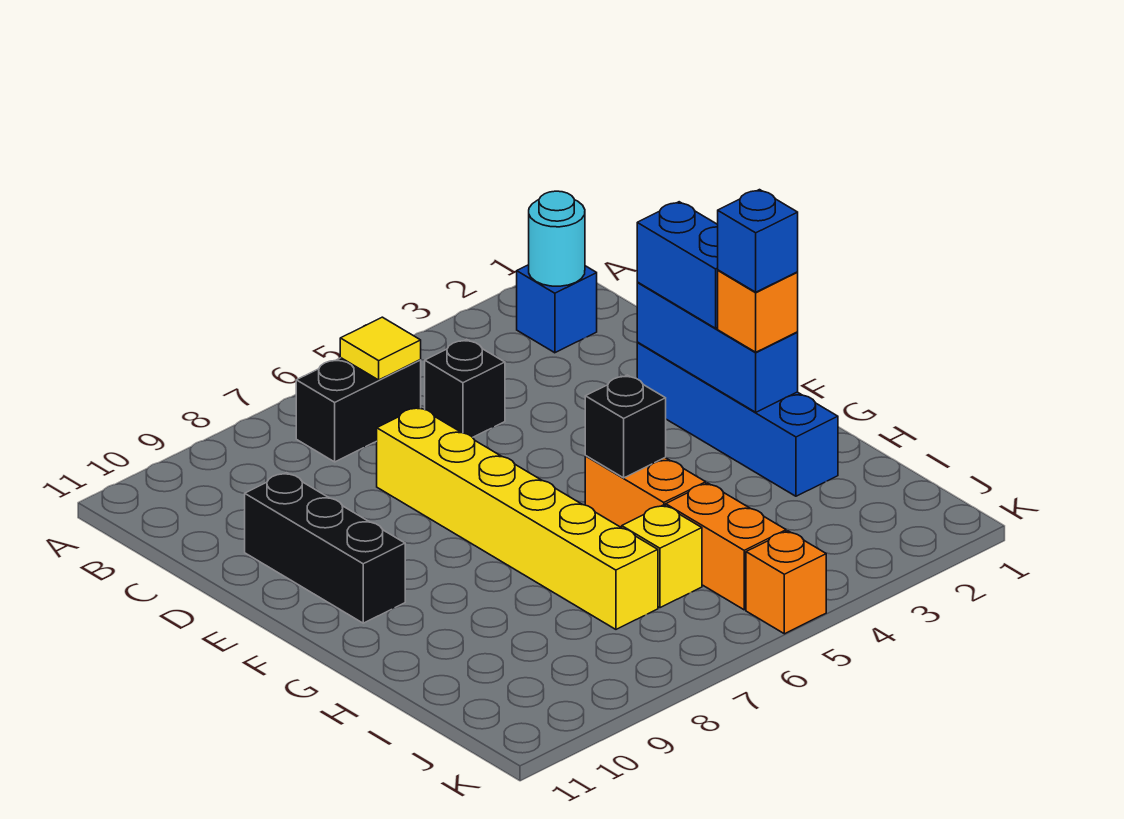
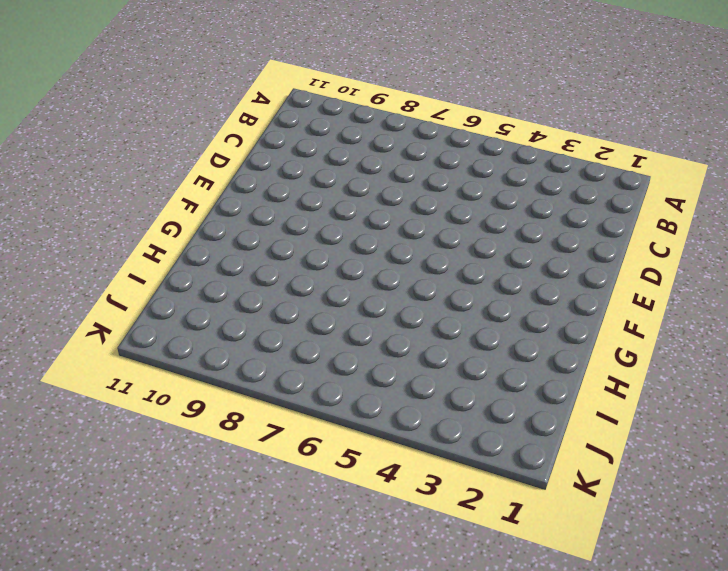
none -> blue 1x1 brick [517,265,597,353]
none -> black 1x2 brick [296,358,421,462]
none -> black 1x1 brick [425,339,505,437]

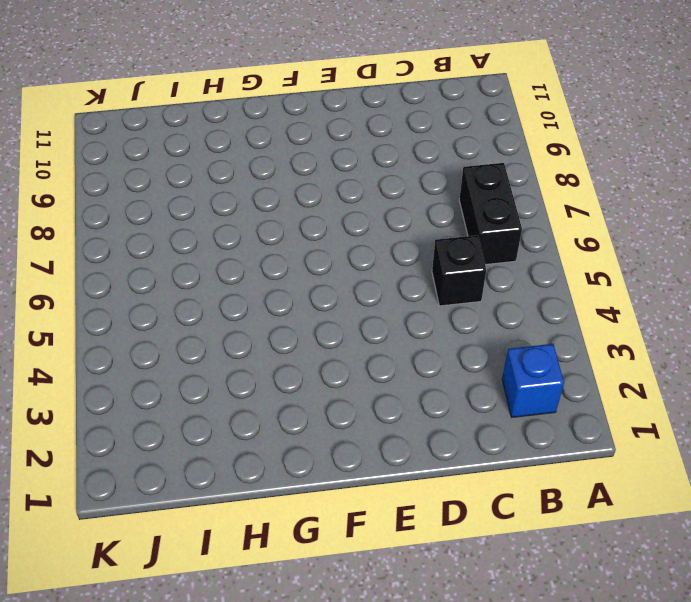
none -> yellow 1x6 brick [377,407,658,629]
none -> black 1x3 brick [245,473,405,623]
none -> blue 1x4 brick [637,342,838,496]

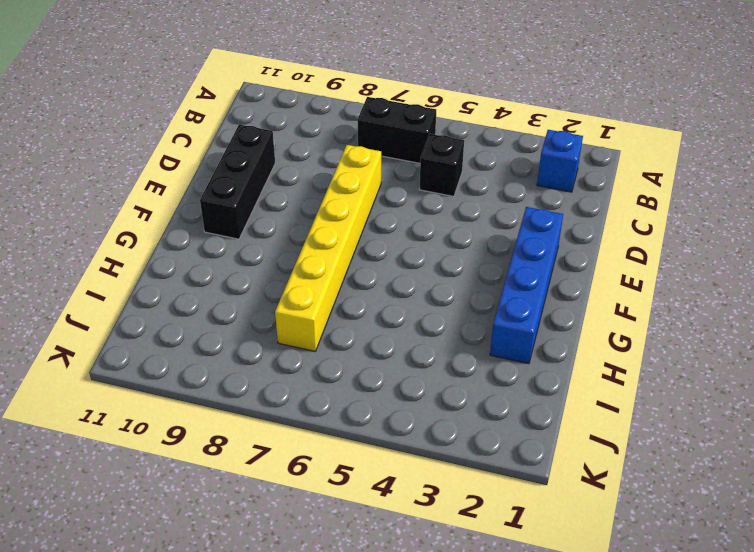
none -> orange 1x2 brick [585,456,706,528]
none -> orange 1x2 brick [666,483,786,610]
none -> yellow 1x1 brick [622,505,702,608]

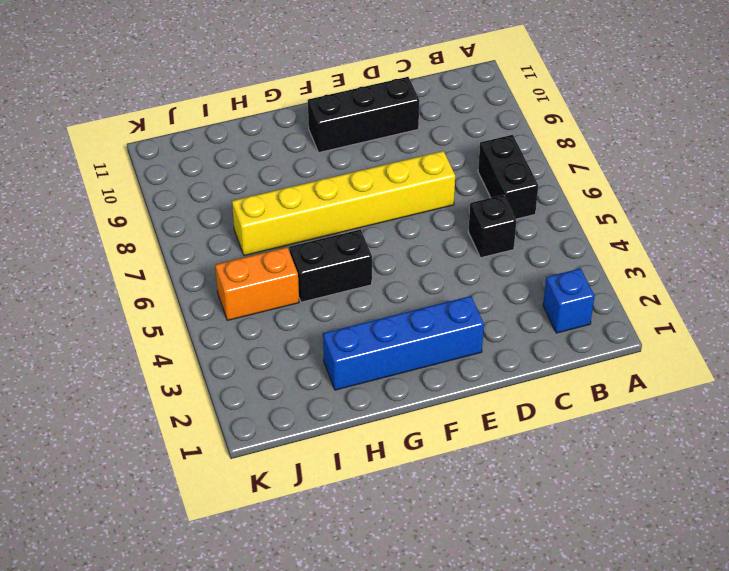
black 1x2 brick [289,229,372,302] -> orange 1x2 brick [585,456,706,528]
none -> yellow 1x1 brick [622,505,702,608]
none -> orange 1x1 brick [746,531,826,634]
none -> cyan 1x1 round brick [529,191,585,286]

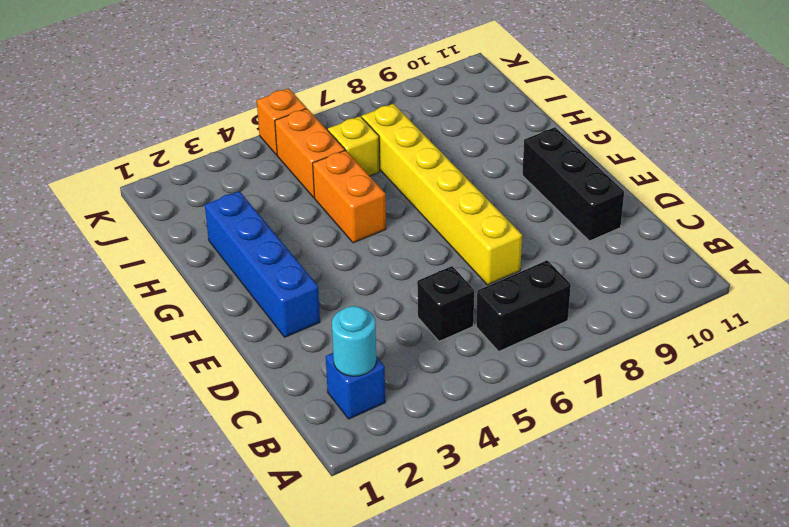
none -> yellow 1x1 tile [340,317,421,380]
none -> blue 1x3 brick [637,283,798,412]
none -> black 1x1 brick [585,375,666,478]

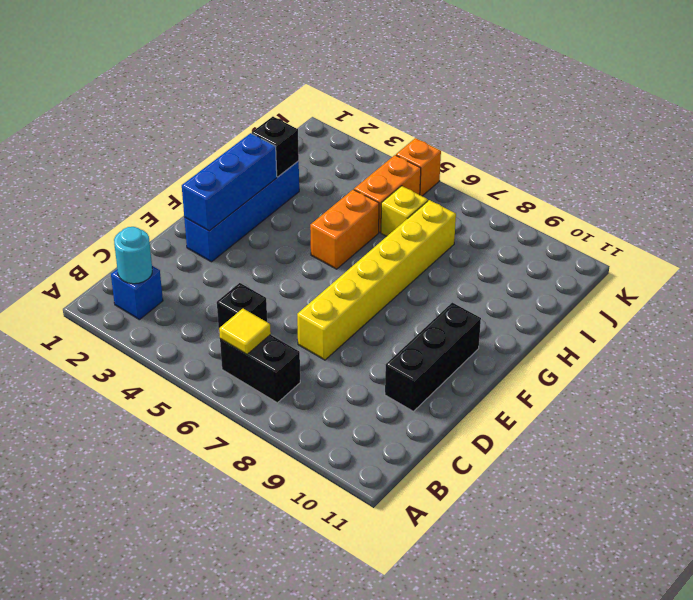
black 1x1 brick [252,117,299,177] -> black 1x1 brick moved to [585,375,666,478]
none -> blue 1x2 brick [637,202,718,328]
none -> orange 1x1 brick [718,270,798,352]
none -> blue 1x1 brick [718,190,798,292]

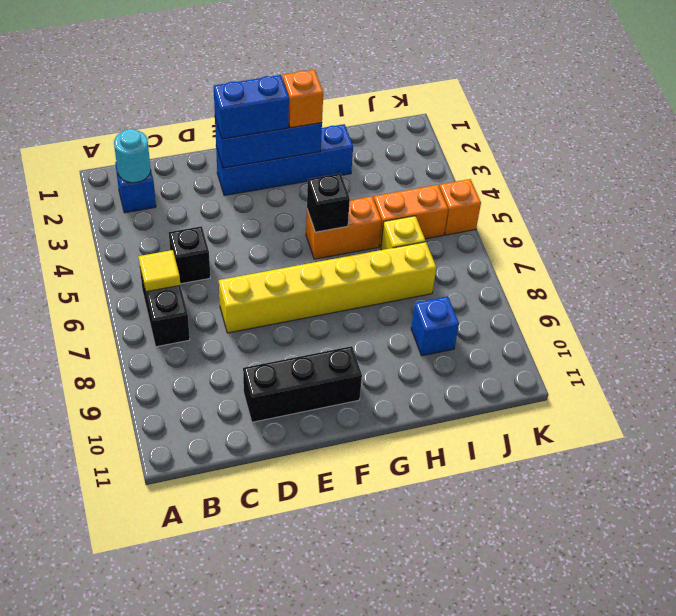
blue 1x1 brick [411,296,459,356] -> blue 1x1 brick moved to [718,190,798,292]

